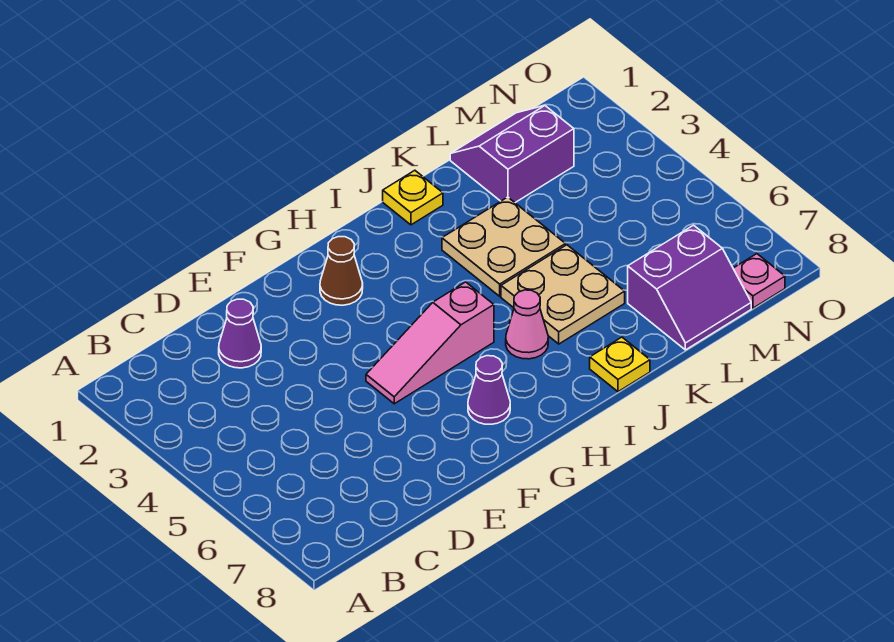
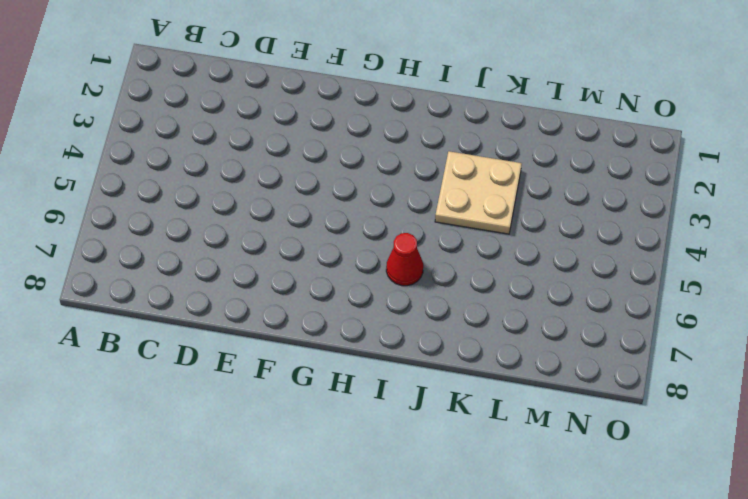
red 1x1 cone [386,233,423,286] -> pink 1x1 cone [506,290,548,359]
none -> purple 1x1 cone [219,299,261,368]
none -> pink 1x3 slope [366,282,494,404]
none -> brown 1x1 cone [320,237,363,305]

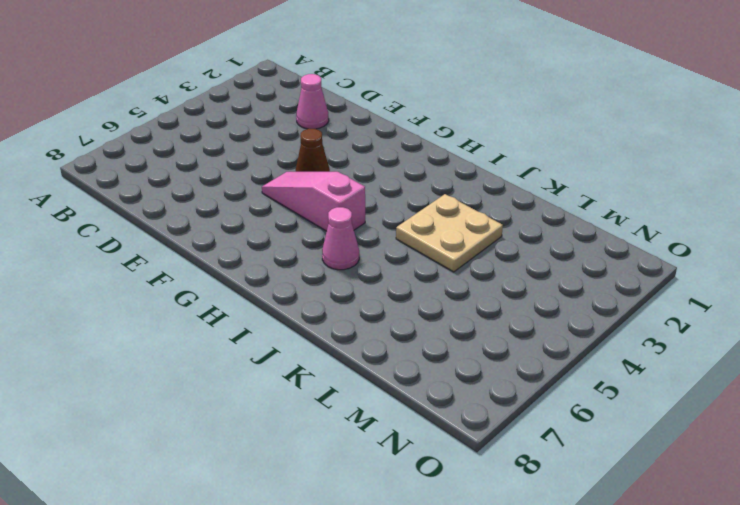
pink 1x1 cone [296,74,329,129] -> purple 1x1 cone [219,299,261,368]
brown 1x1 cone [296,129,330,172] -> brown 1x1 cone moved to [320,237,363,305]
none -> purple 1x1 cone [468,356,510,424]
none -> yellow 1x1 plate [383,170,443,225]
none -> tan 2x2 plate [501,245,625,344]

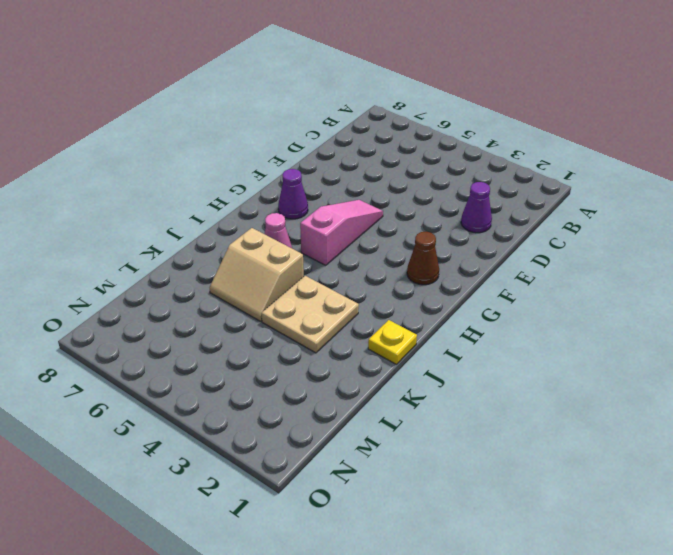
tan 2x2 slope [210,228,304,321] -> tan 2x2 plate [501,245,625,344]
none -> yellow 1x1 plate [590,337,650,392]
none -> purple 2x2 slope [450,106,574,203]
none -> purple 2x2 slope [628,225,751,350]

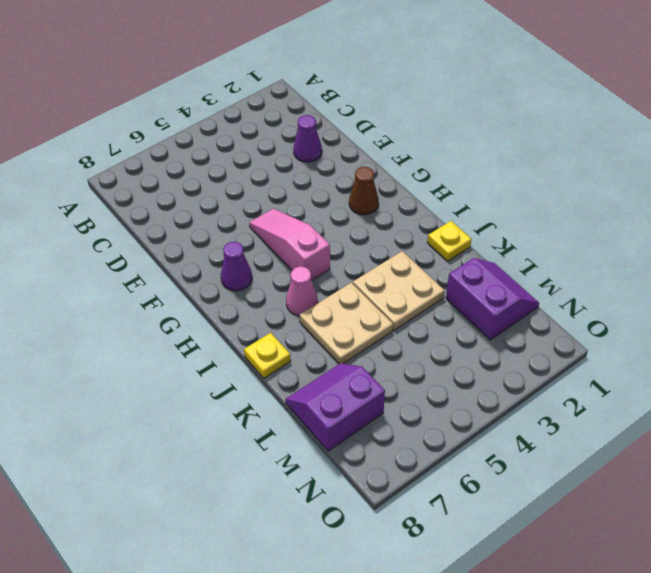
purple 2x2 slope [285,363,385,451] -> purple 2x2 slope turned to [628,225,751,350]
none -> pink 1x1 plate [733,254,785,308]

